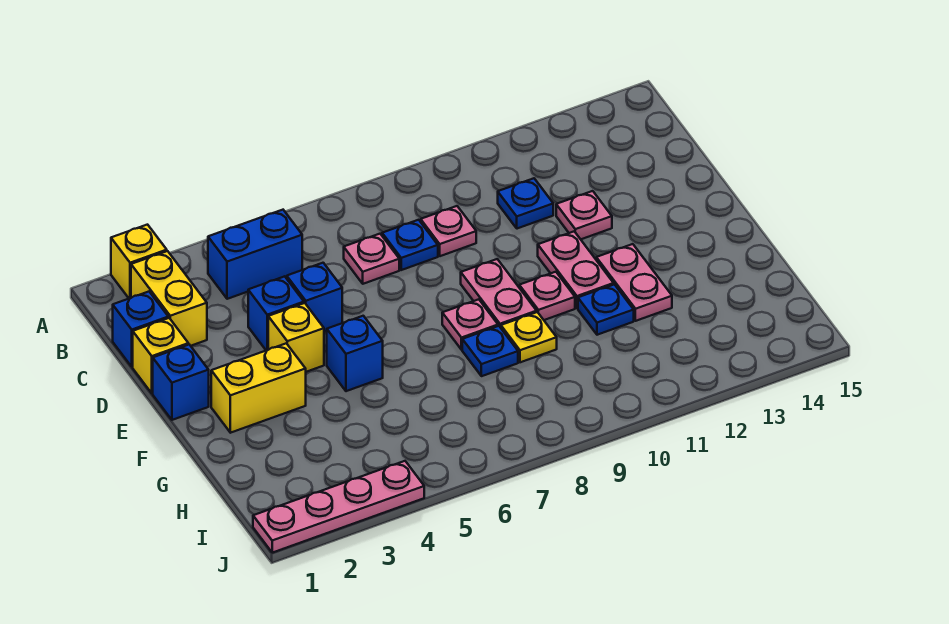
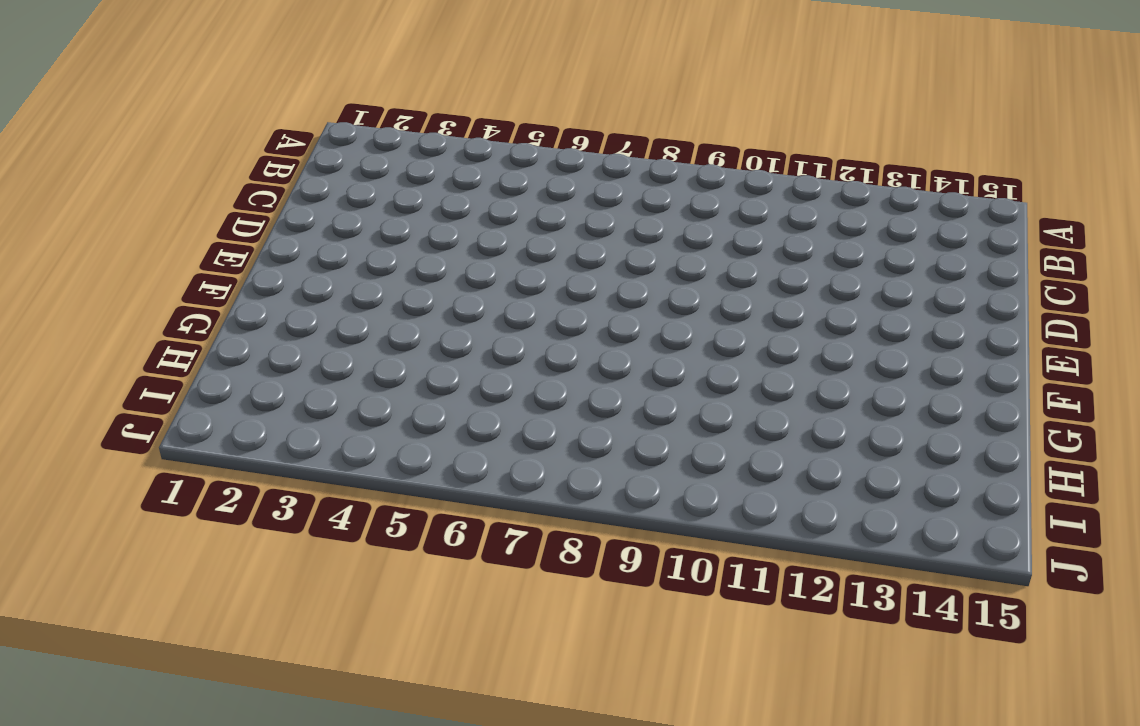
none -> yellow 1x1 brick [111,225,167,298]
none -> yellow 1x2 brick [131,251,207,346]
none -> blue 1x2 brick [208,210,302,299]

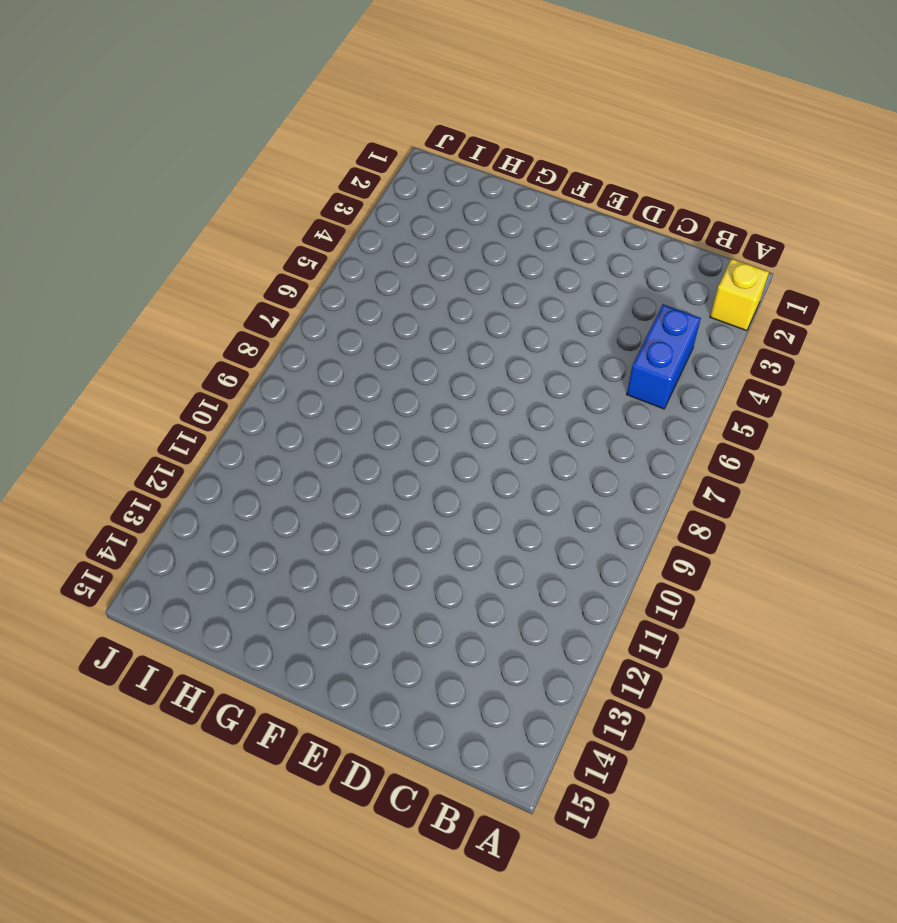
none -> yellow 1x2 brick [131,251,207,346]
none -> blue 1x1 brick [113,292,168,367]
none -> pink 1x1 plate [344,234,399,284]

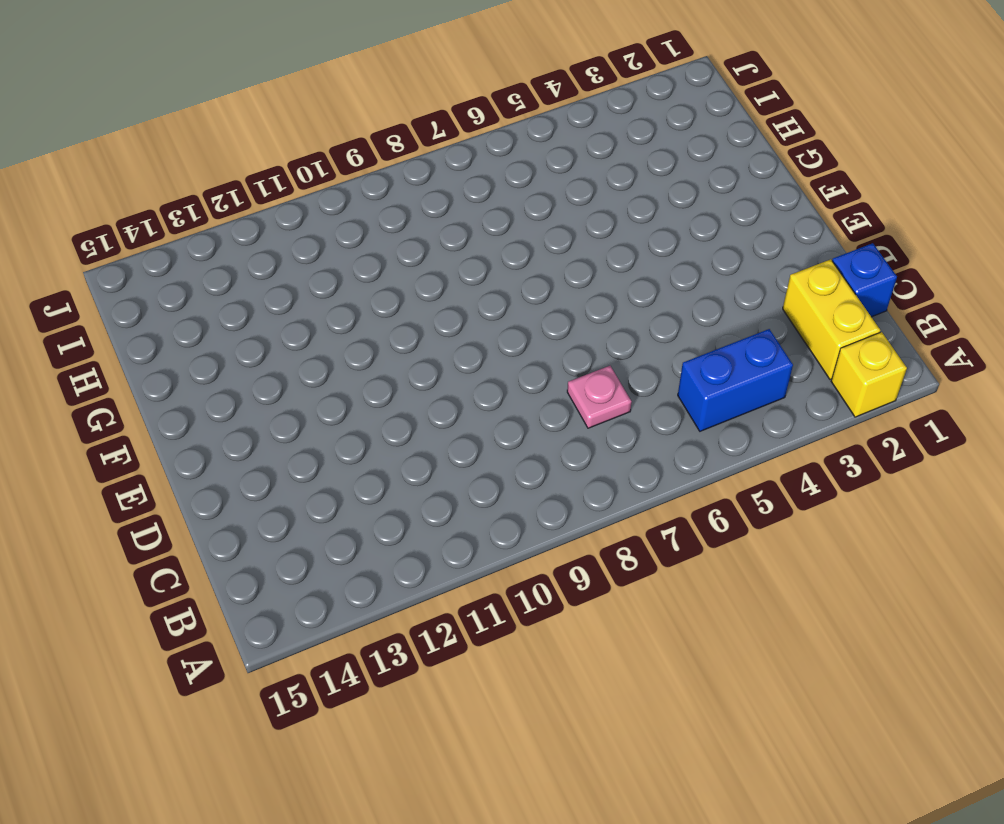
none -> blue 1x1 plate [382,220,438,270]
none -> pink 1x1 plate [421,206,476,256]
none -> blue 1x1 plate [498,178,553,229]

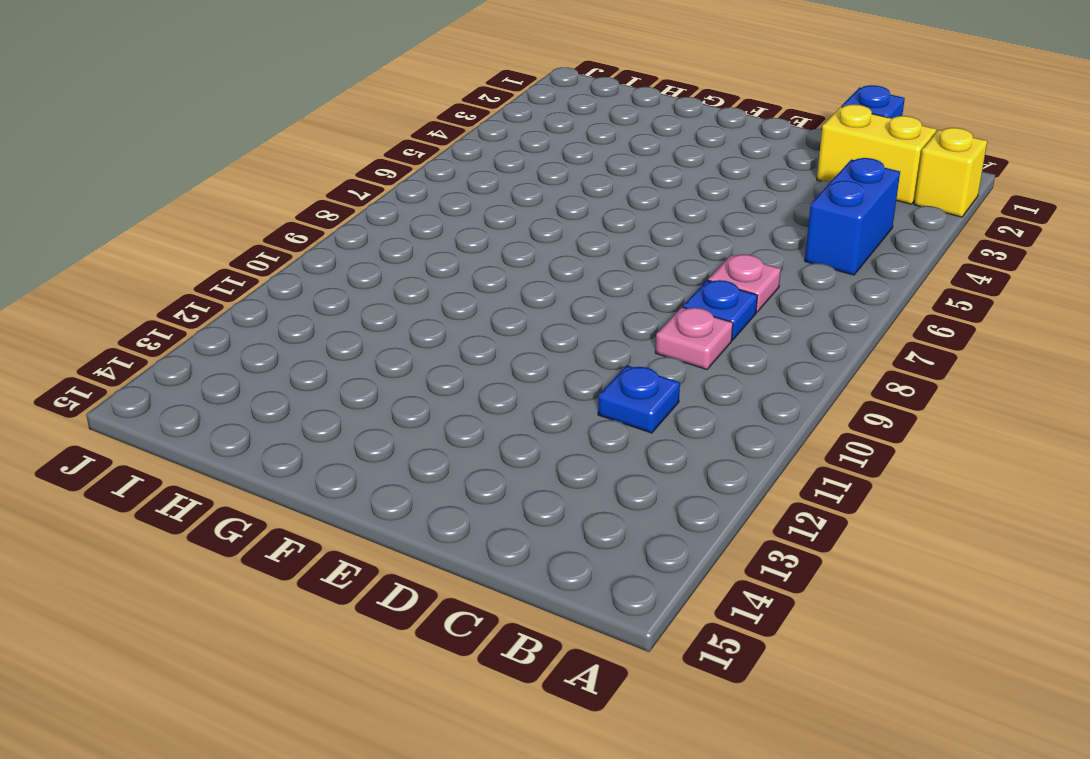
none -> yellow 1x1 brick [133,318,188,393]
none -> blue 1x1 brick [248,276,304,350]
none -> blue 1x1 brick [287,263,342,332]

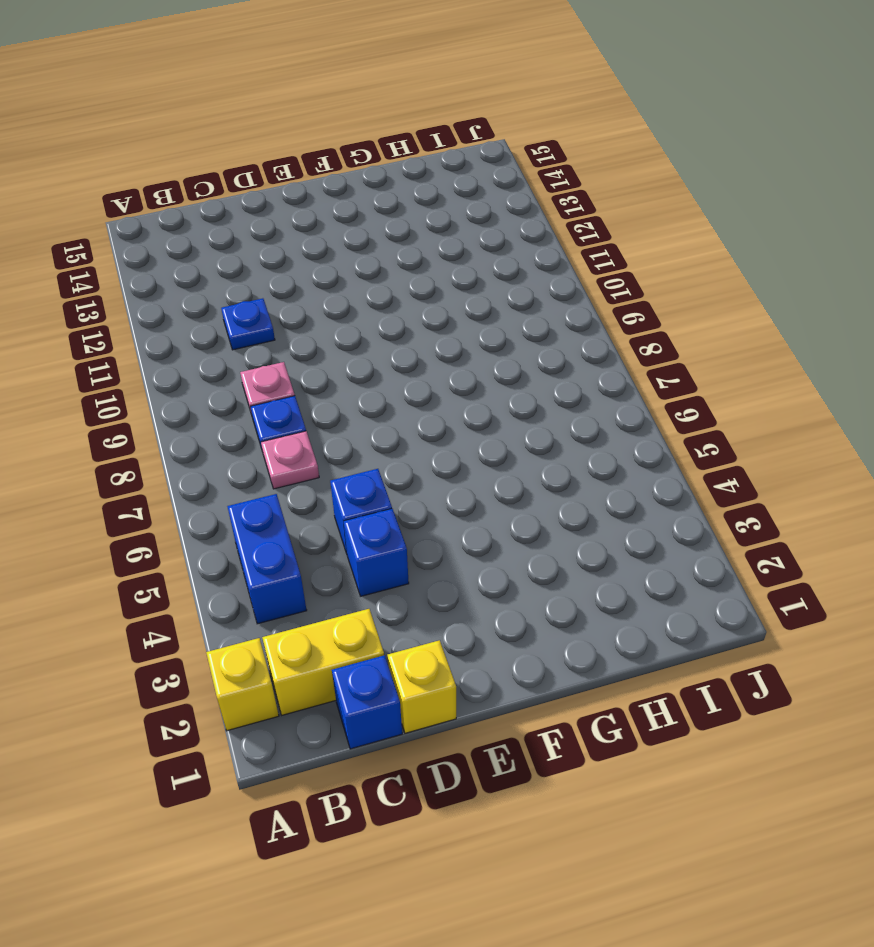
none -> pink 1x1 plate [556,191,612,239]
none -> blue 1x1 brick [153,345,209,420]
none -> yellow 1x1 brick [268,303,324,372]

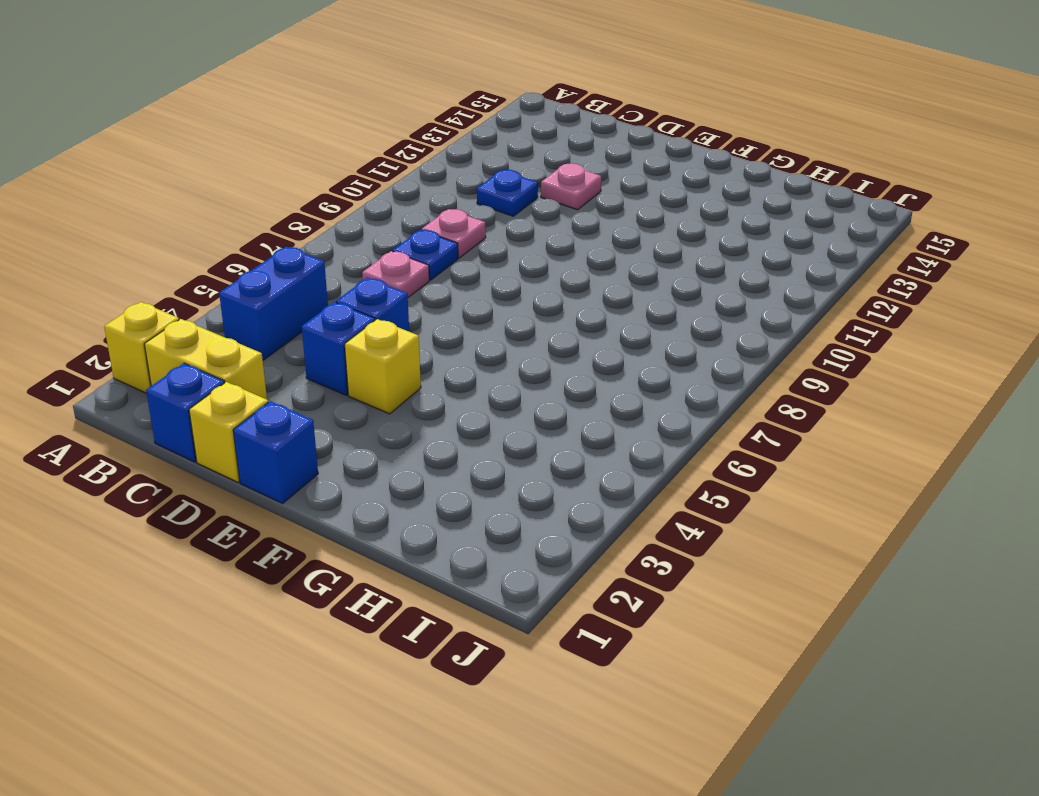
none -> pink 1x2 plate [461,259,537,328]
none -> pink 1x2 plate [538,231,614,308]
none -> yellow 1x2 brick [211,343,306,433]

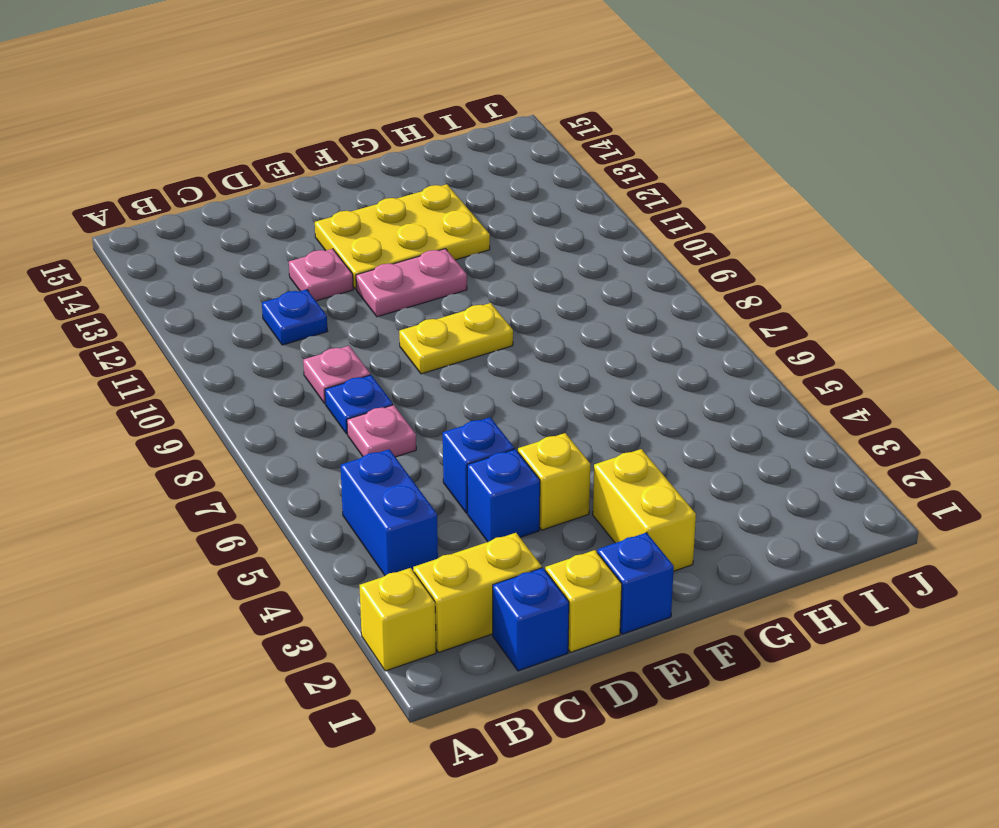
yellow 1x2 plate [399,303,513,374] -> pink 1x2 plate [461,259,537,328]
yellow 2x3 plate [315,184,490,289] -> pink 1x2 plate [596,244,672,321]
none -> blue 1x1 brick [327,316,383,391]
none -> pink 1x1 plate [442,299,498,350]
none -> pink 1x1 plate [519,272,575,320]

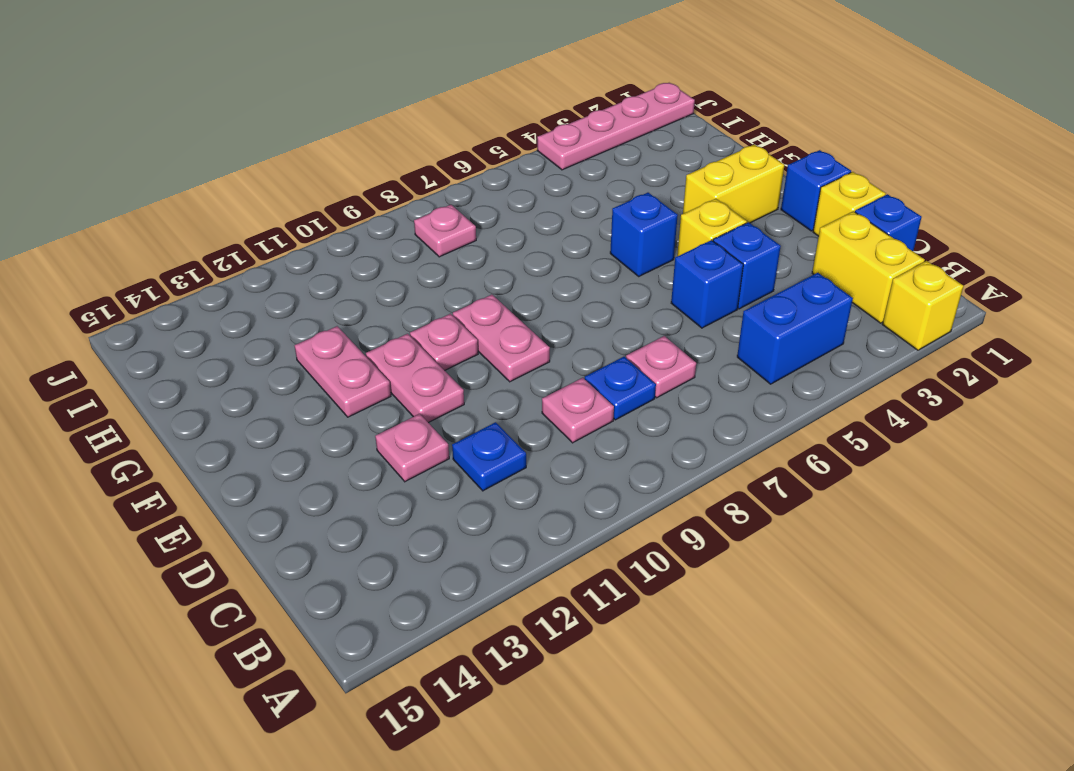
pink 1x1 plate [414,205,476,257] -> pink 1x1 plate moved to [442,299,498,350]
none -> blue 1x1 plate [462,326,518,376]
none -> yellow 1x1 plate [501,312,557,362]
none -> blue 1x1 plate [578,284,634,335]

